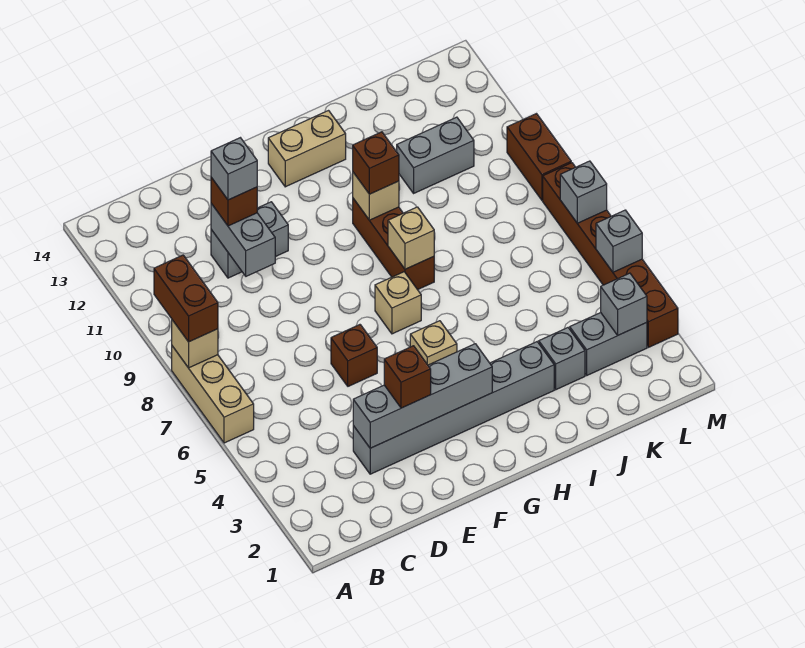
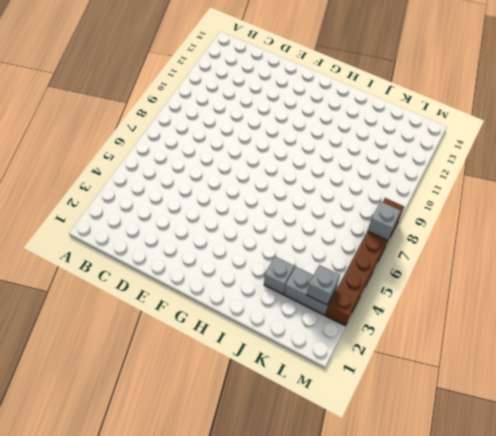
none -> tan 1x3 brick [172,346,254,443]
none -> grey 1x6 brick [353,342,554,474]
none -> grey 1x2 brick [211,202,288,278]

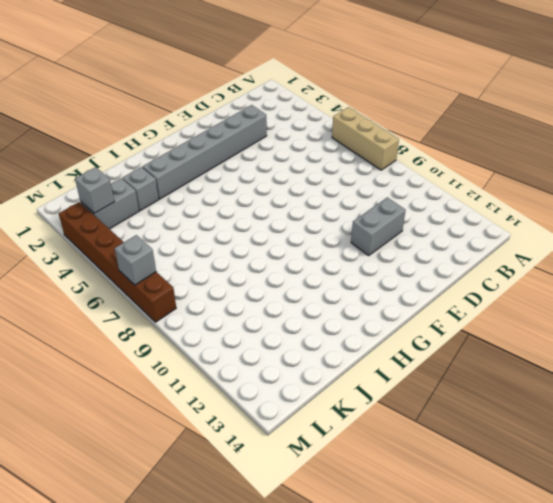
none -> brown 1x1 brick [331,325,377,386]
none -> tan 1x1 brick [410,321,457,365]
none -> tan 1x1 brick [375,272,421,334]

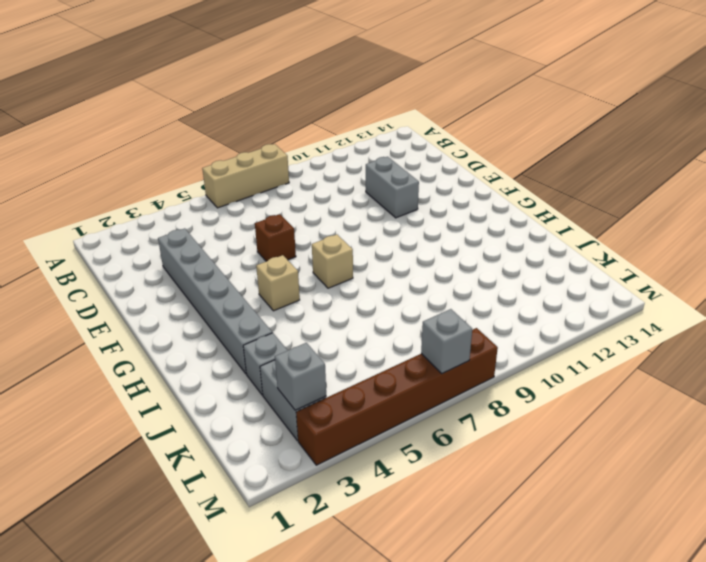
none -> tan 1x2 brick [268,111,346,187]
none -> brown 1x3 brick [353,198,434,290]
none -> grey 1x2 brick [397,117,474,193]

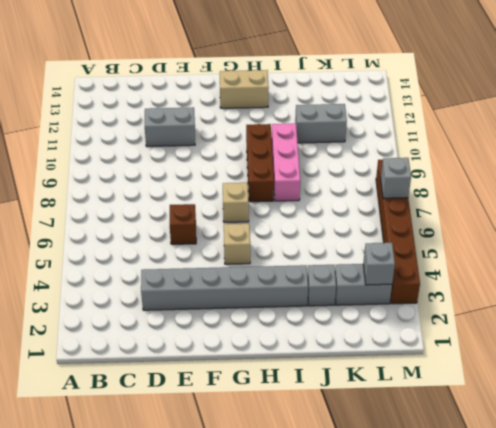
pink 1x3 brick [272,123,300,201] -> none
none -> tan 1x3 brick [172,346,254,443]
none -> brown 1x2 brick [507,114,571,200]
none -> tan 1x1 brick [172,320,218,368]

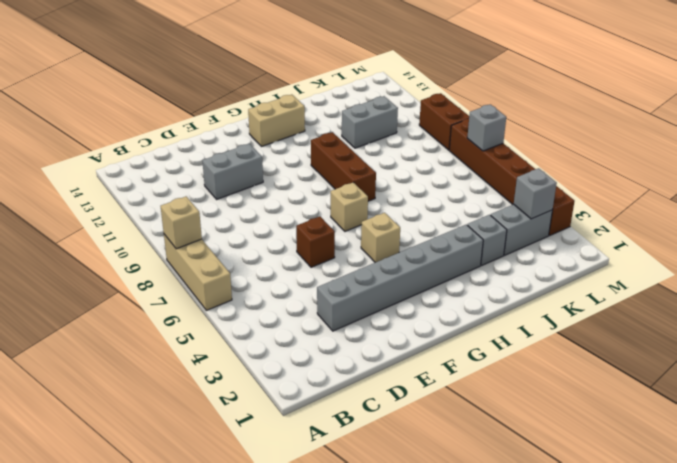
none -> grey 1x4 brick [353,344,492,448]
none -> grey 1x2 brick [211,204,275,276]
none -> tan 1x1 brick [388,207,434,269]

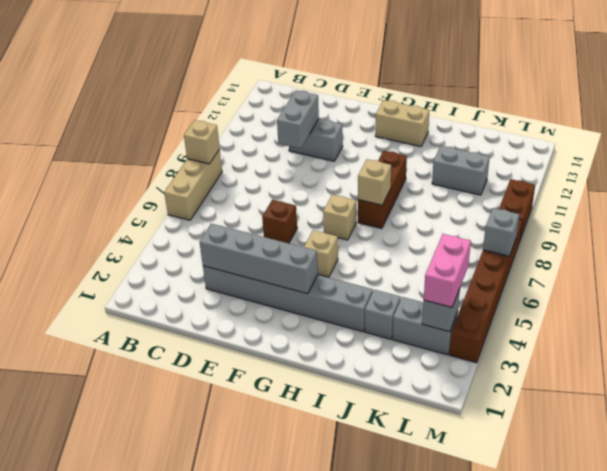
pink 1x2 brick [424,234,471,307] -> none
none -> tan 1x1 brick [353,172,399,220]
none -> grey 1x1 brick [596,210,642,272]
none -> brown 1x2 brick [154,255,218,342]

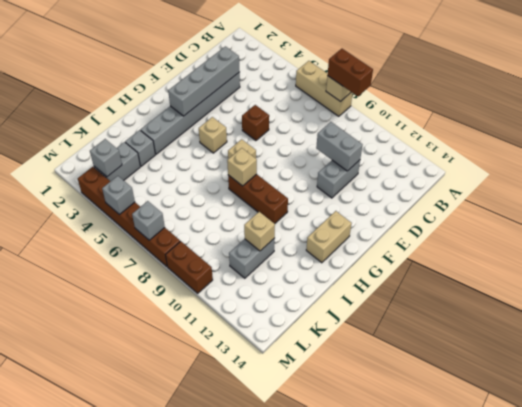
tan 1x1 brick [244,212,275,251] -> tan 1x1 brick moved to [353,172,399,220]
none -> brown 1x1 brick [211,177,257,226]
none -> brown 1x1 brick [384,346,431,408]
none -> brown 1x1 brick [353,132,399,194]

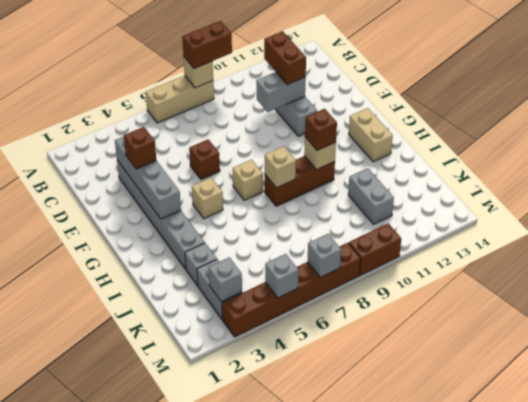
brown 1x2 brick [264,31,306,85] -> brown 1x1 brick [211,177,257,226]
none -> grey 1x1 brick [211,138,257,200]

